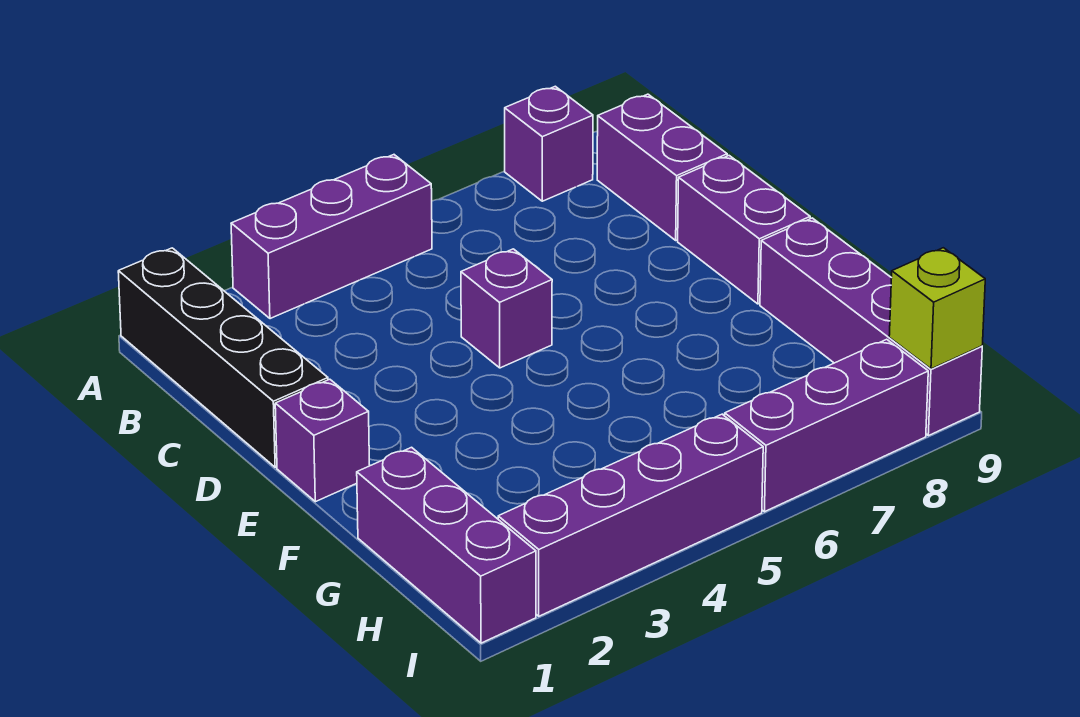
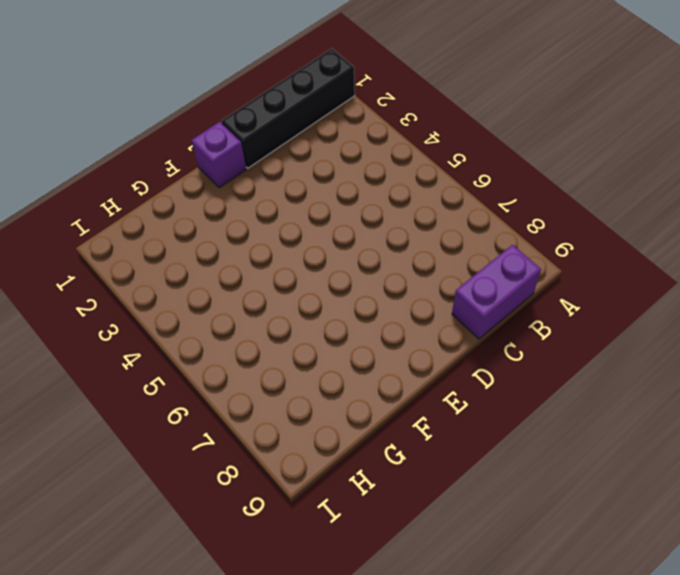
none -> purple 1x3 brick [231,155,432,319]
none -> purple 1x1 brick [505,86,593,201]
none -> purple 1x1 brick [461,249,552,368]

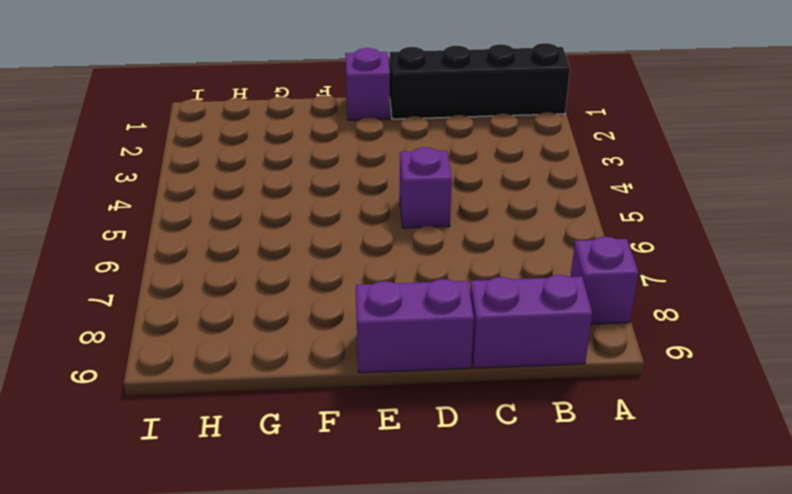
none -> purple 1x3 brick [231,155,432,319]
none -> purple 1x4 brick [760,218,982,436]
none -> purple 1x3 brick [357,447,536,643]

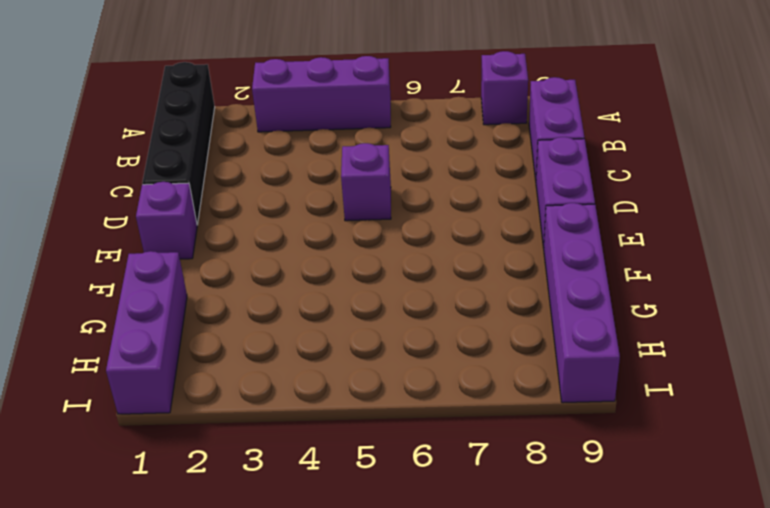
none -> purple 1x4 brick [498,414,763,616]
none -> purple 1x3 brick [725,339,928,512]
none -> lime 1x1 brick [889,248,985,369]

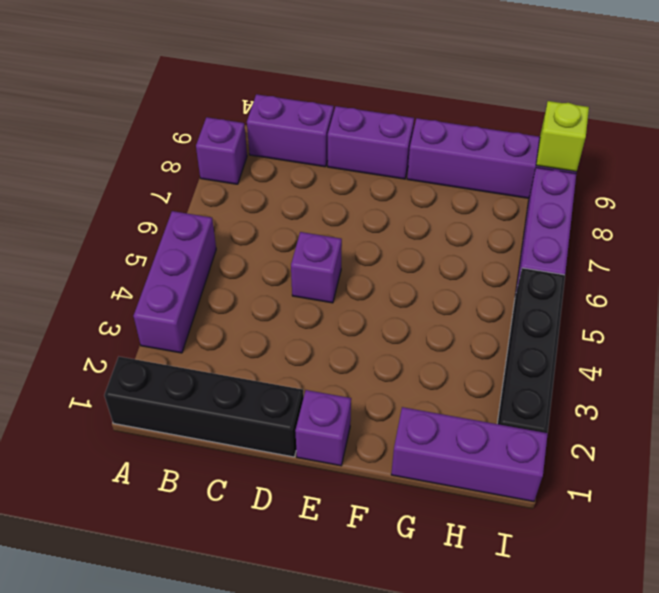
black 1x4 brick [497,268,565,433] -> purple 1x4 brick [498,414,763,616]

